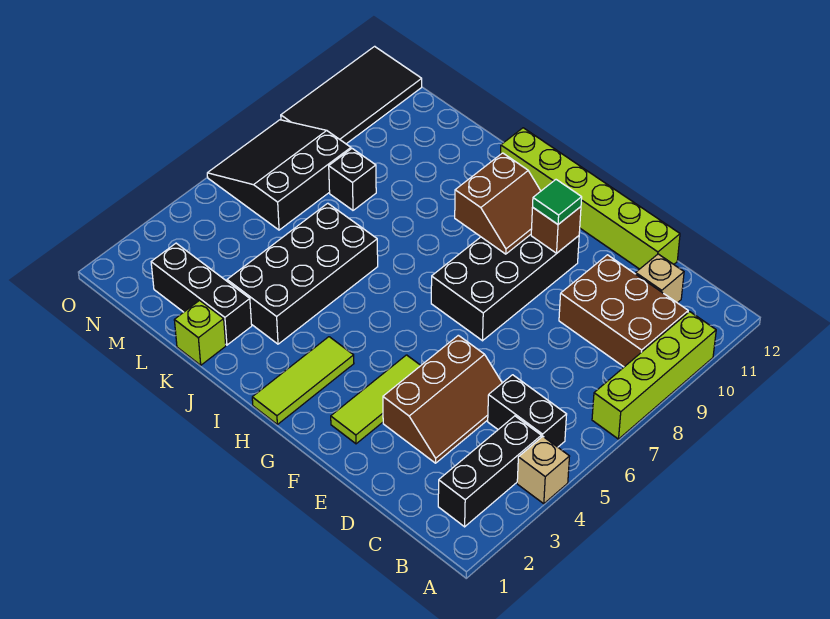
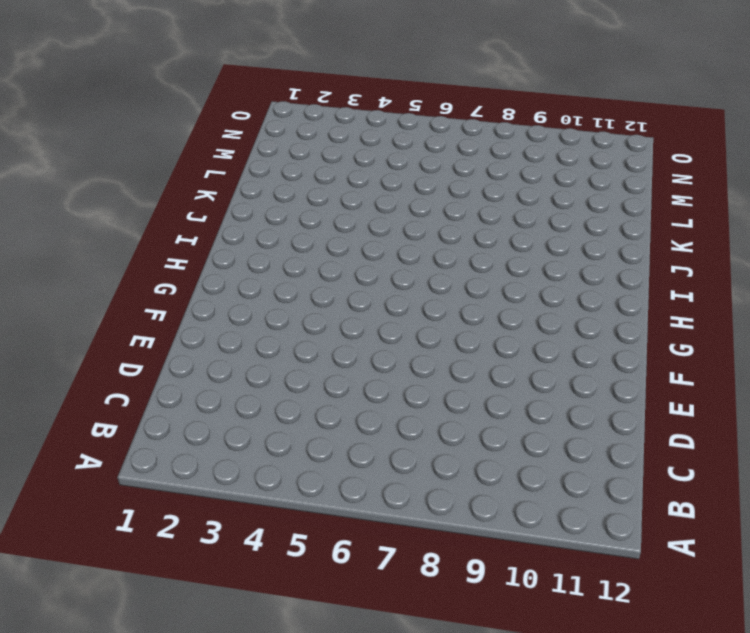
none -> tan 1x1 brick [517,436,570,504]
none -> lime 1x4 brick [592,312,716,439]
none -> black 1x3 brick [438,416,541,527]

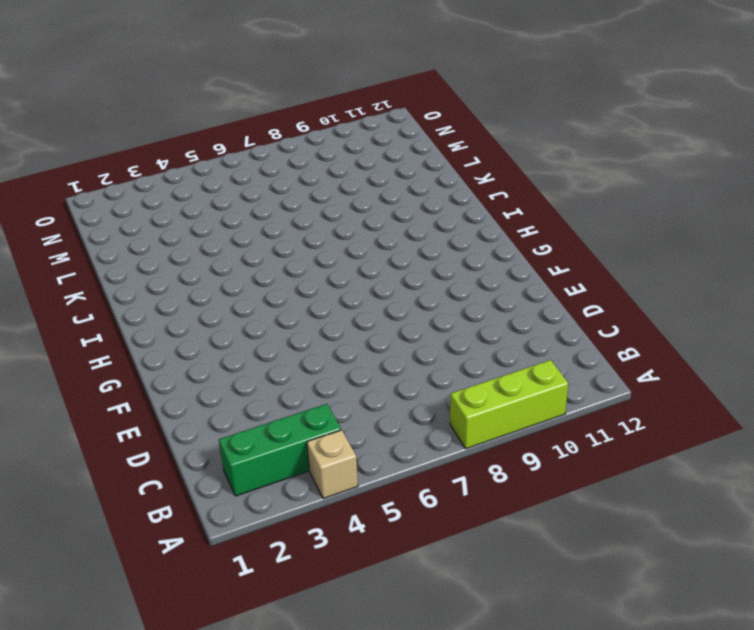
lime 1x3 brick [450,360,568,449] -> lime 1x4 brick [592,312,716,439]
green 1x3 brick [219,404,341,496] -> black 1x3 brick [438,416,541,527]
none -> black 1x2 brick [488,375,567,447]
none -> brown 2x3 brick [559,255,688,367]
none -> tan 1x1 brick [636,254,684,303]

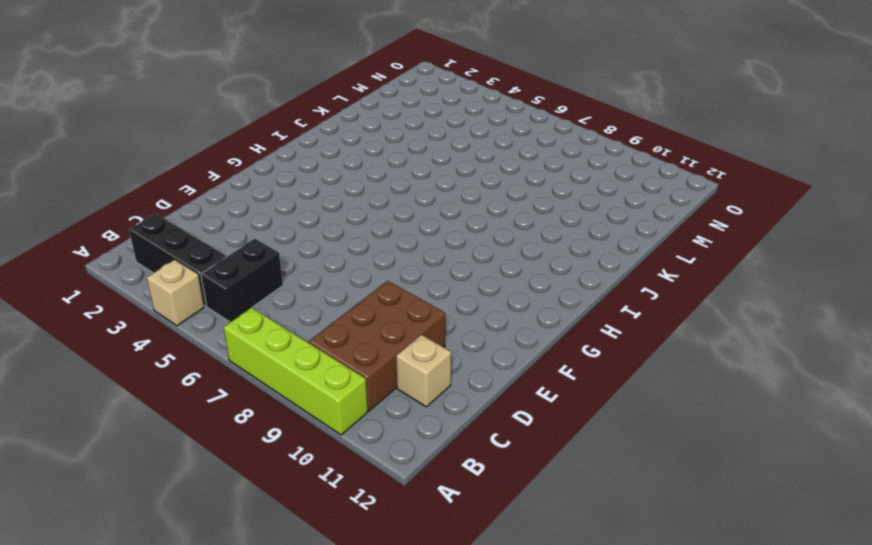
none -> brown 2x3 slope [383,335,502,463]
none -> lime 1x6 brick [501,128,680,269]
none -> lime 1x3 tile [331,355,421,444]

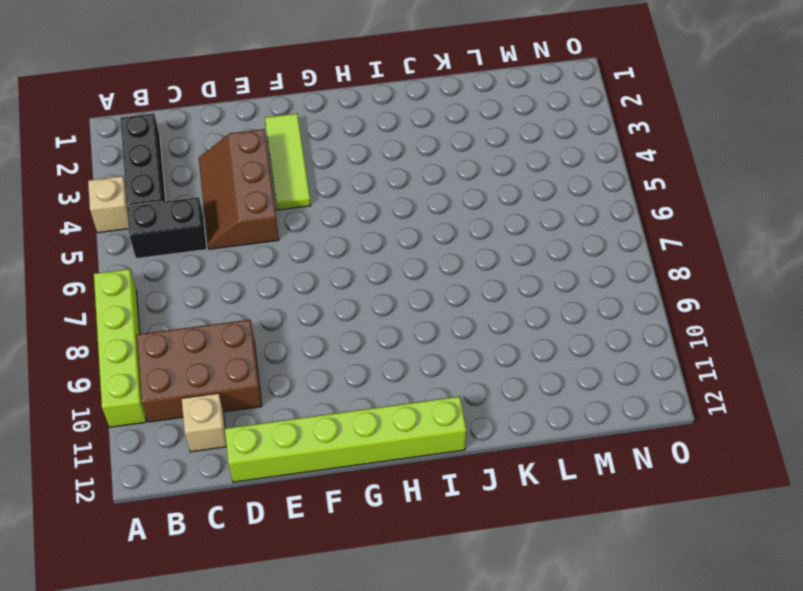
none -> black 2x4 brick [431,235,579,341]
none -> lime 1x3 tile [252,337,354,424]
none -> black 2x4 brick [227,203,378,344]

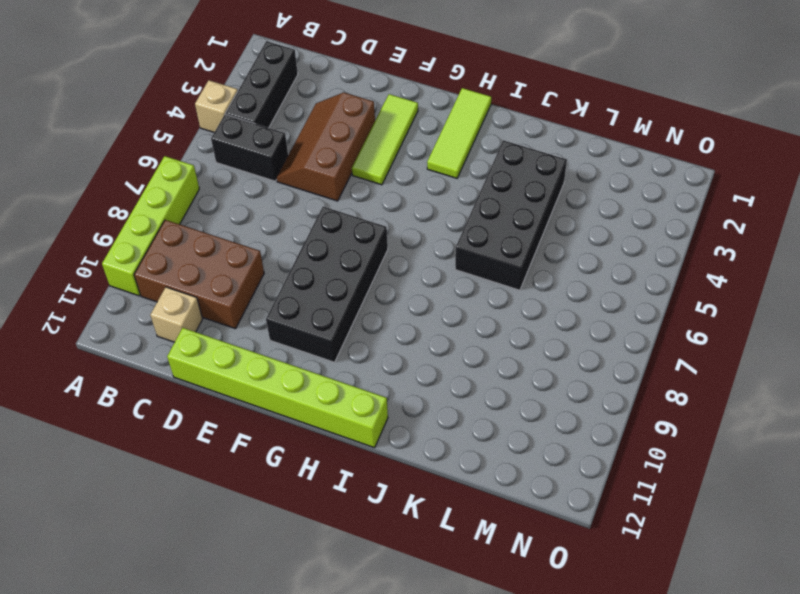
none -> lime 1x1 brick [174,300,226,365]
none -> black 1x3 brick [151,243,252,345]
none -> black 1x1 brick [329,149,376,210]

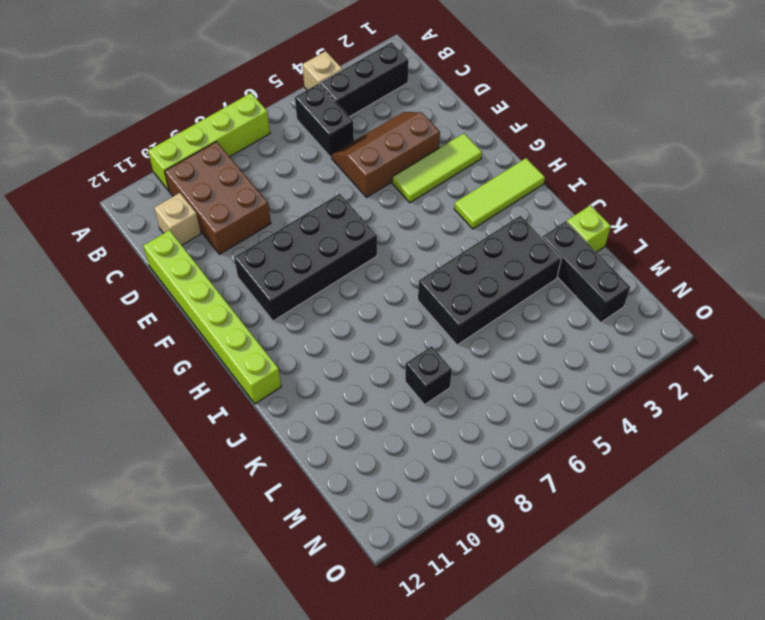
none -> black 3x3 slope [207,120,351,230]
none -> black 2x4 tile [281,46,422,144]
none -> brown 1x1 brick [531,207,581,253]

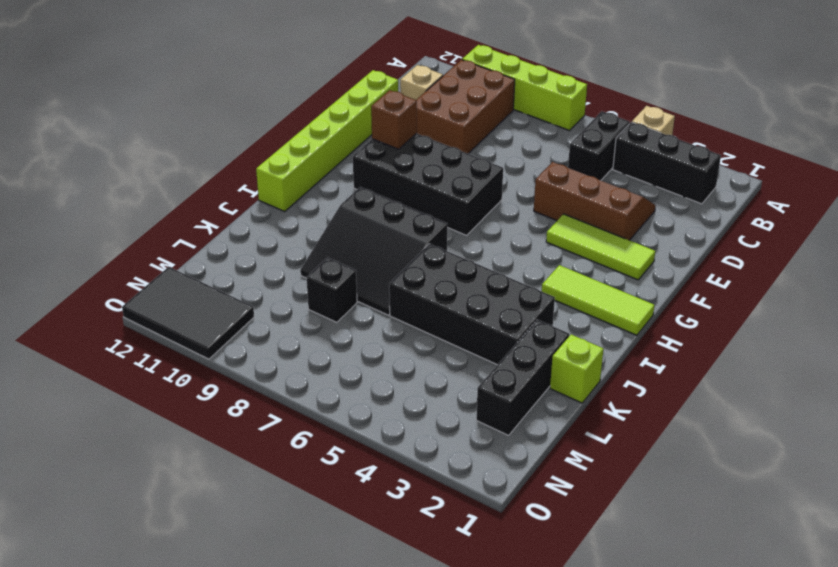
black 3x3 slope [300,187,447,315] -> black 3x3 slope moved to [207,120,351,230]
black 2x3 tile [122,267,254,359] -> black 2x4 tile [281,46,422,144]
none -> brown 2x2 slope [455,153,541,254]
none -> green 1x1 tile [533,180,582,224]

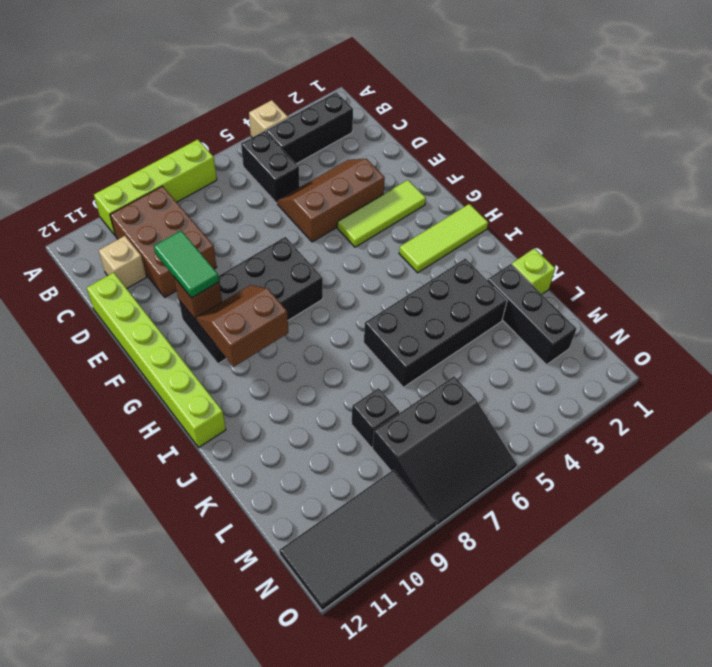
green 1x2 tile [154,231,219,298] -> green 1x1 tile [533,180,582,224]

